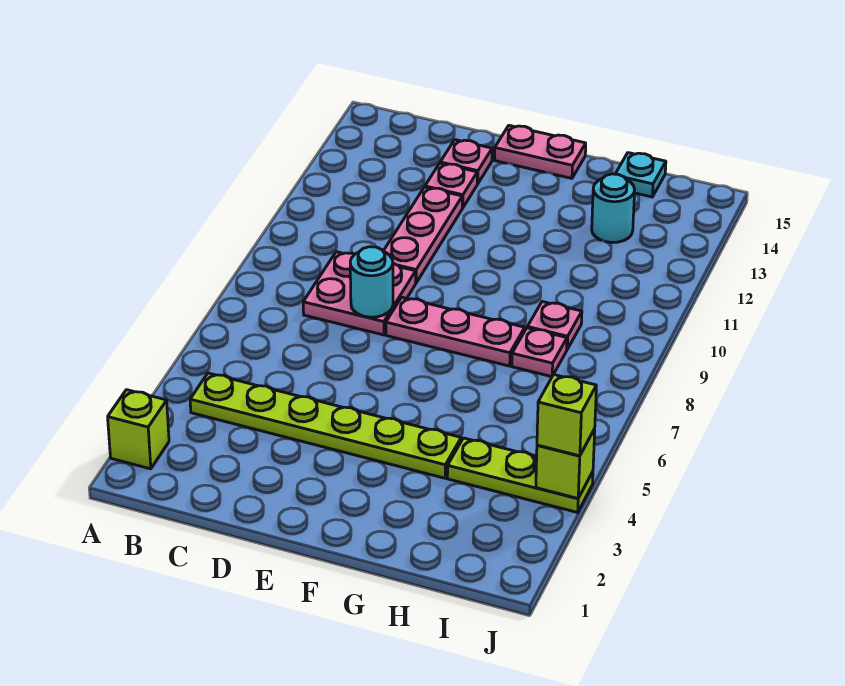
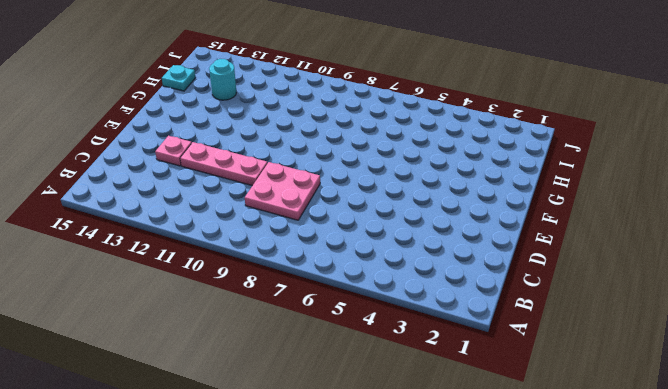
none -> lime 1x1 brick [108,390,169,469]
none -> lime 1x6 plate [190,373,461,478]
none -> pink 1x1 plate [440,140,492,184]

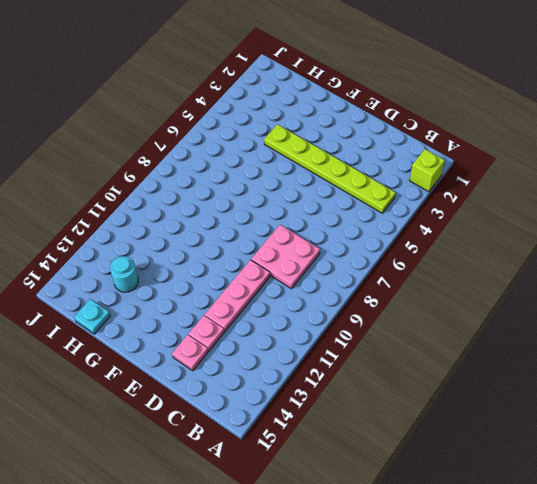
none -> pink 1x3 plate [386,297,525,366]
none -> pink 1x2 plate [495,126,586,178]
none -> lime 1x3 plate [447,438,593,512]

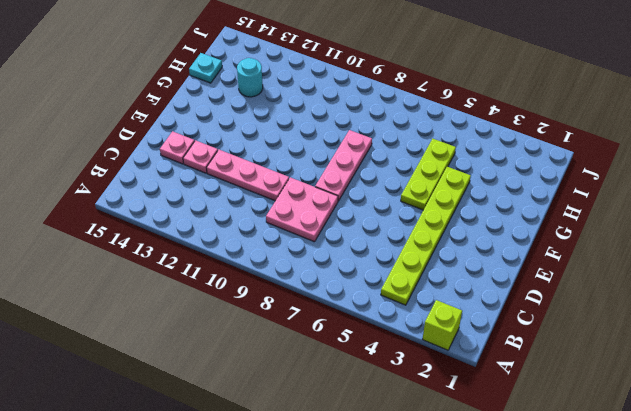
lime 1x3 plate [401,139,456,210] -> lime 1x3 plate moved to [447,438,593,512]
none -> pink 1x2 plate [495,126,586,178]
none -> pink 1x1 plate [512,328,567,377]
none -> pink 1x1 plate [527,302,582,349]

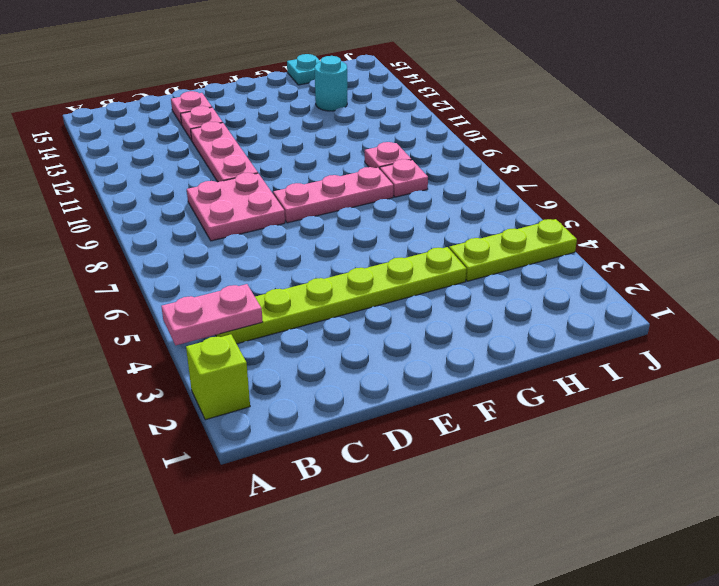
pink 1x2 plate [161,284,263,345] -> pink 1x2 plate moved to [495,126,586,178]
none -> cyan 1x1 round brick [350,247,393,317]
none -> lime 1x1 brick [536,429,595,498]
none -> lime 1x1 brick [537,375,596,456]

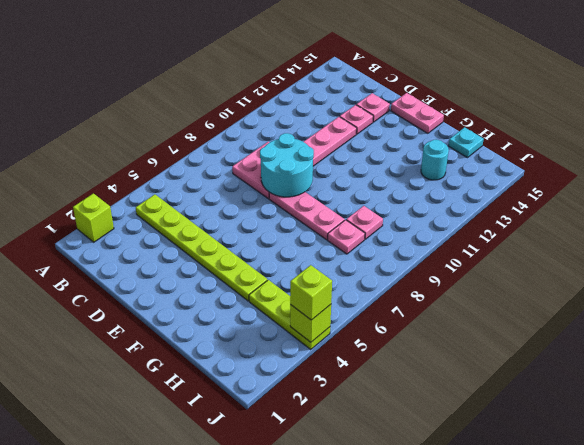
cyan 2x2 round brick [260,133,314,197] -> cyan 1x1 round brick [350,247,393,317]

